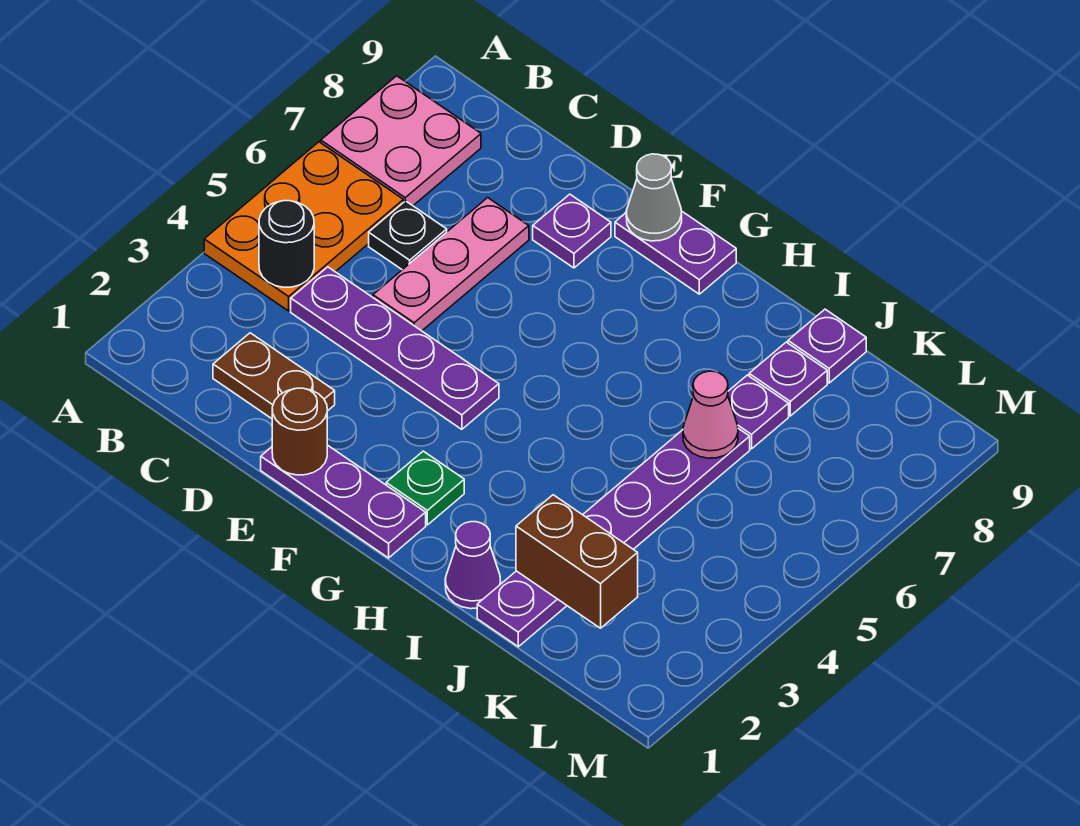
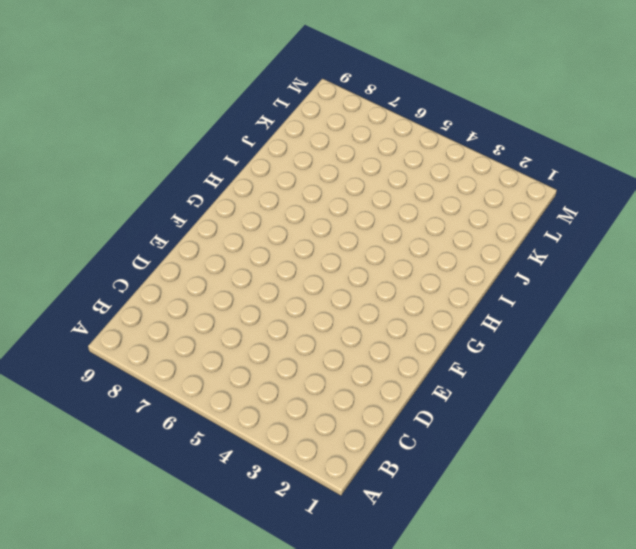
none -> orange 2x3 plate [204,142,403,311]
none -> pink 2x2 plate [321,76,481,206]
none -> brown 1x2 plate [213,333,335,419]

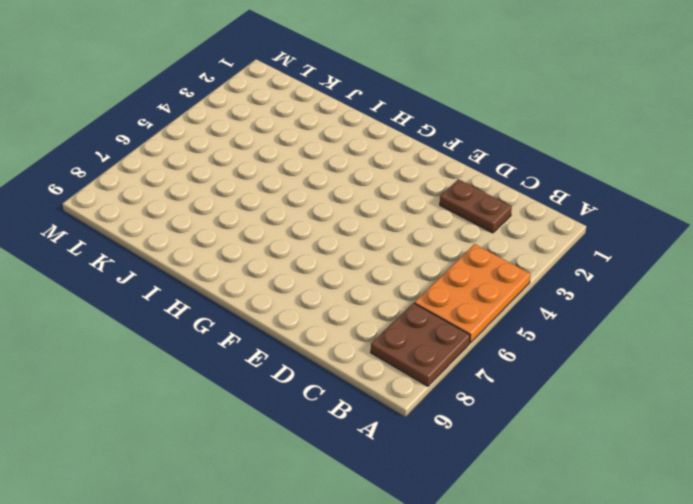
brown 2x2 plate [371,303,470,386] -> pink 2x2 plate [321,76,481,206]
none -> purple 1x4 plate [291,267,499,429]
none -> black 1x1 plate [369,201,447,270]
none -> pink 1x3 plate [373,198,529,331]

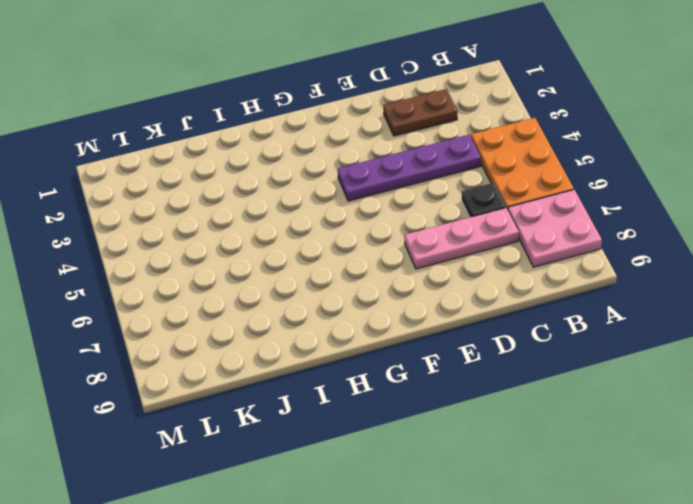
pink 1x3 plate [404,208,519,269] -> pink 1x3 plate turned to [373,198,529,331]
none -> purple 1x3 plate [261,445,426,558]
none -> purple 1x1 plate [533,194,611,268]
none -> purple 1x2 plate [615,211,736,294]

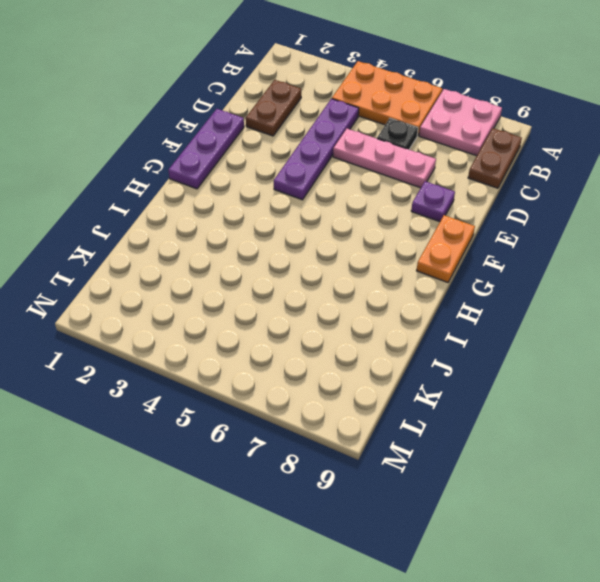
brown 1x2 plate [468,128,522,188] -> none
orange 1x2 plate [417,215,475,282] -> purple 1x2 plate [615,211,736,294]
none -> green 1x1 plate [386,451,464,525]
none -> purple 1x1 cone [445,522,501,609]
none -> purple 1x6 plate [477,428,750,647]

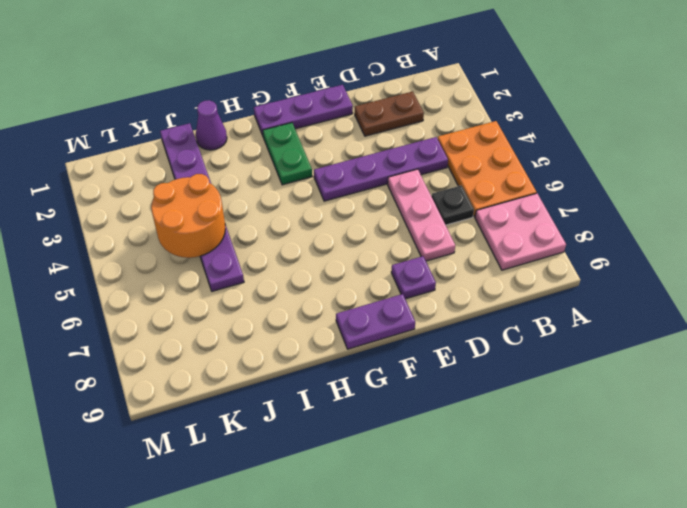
green 1x2 plate [263,123,312,185] -> green 1x1 plate [386,451,464,525]
orange 2x2 round brick [151,174,225,258] -> none
none -> purple 1x1 plate [728,375,789,449]
none -> purple 1x1 plate [749,342,827,416]
none -> purple 1x1 plate [788,309,866,383]

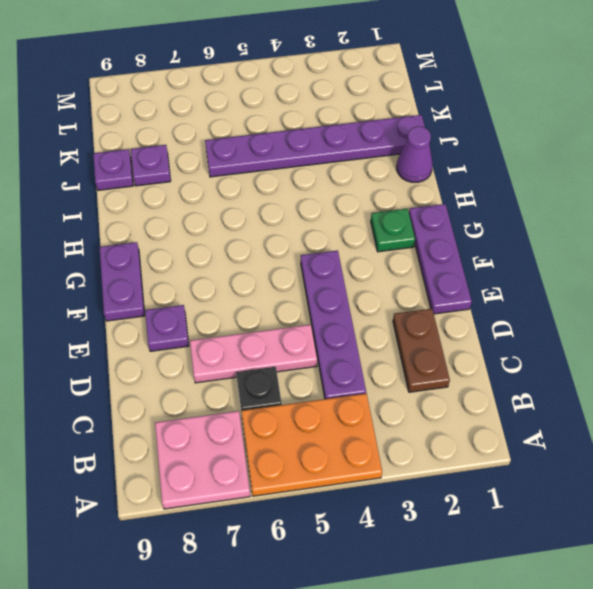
none -> purple 1x1 plate [728,375,789,449]
none -> black 1x1 round brick [259,201,314,287]
none -> brown 1x1 round brick [272,388,327,475]

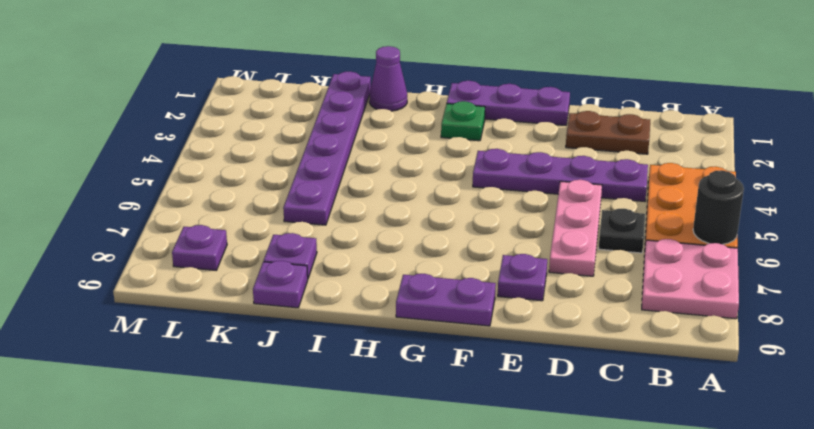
black 1x1 round brick [693,170,744,244] -> black 1x1 round brick moved to [259,201,314,287]
purple 1x1 plate [172,225,227,270] -> purple 1x1 plate moved to [728,375,789,449]
none -> brown 1x1 round brick [272,388,327,475]
none -> grey 1x1 cone [626,154,682,241]
none -> brown 1x2 brick [516,495,638,628]

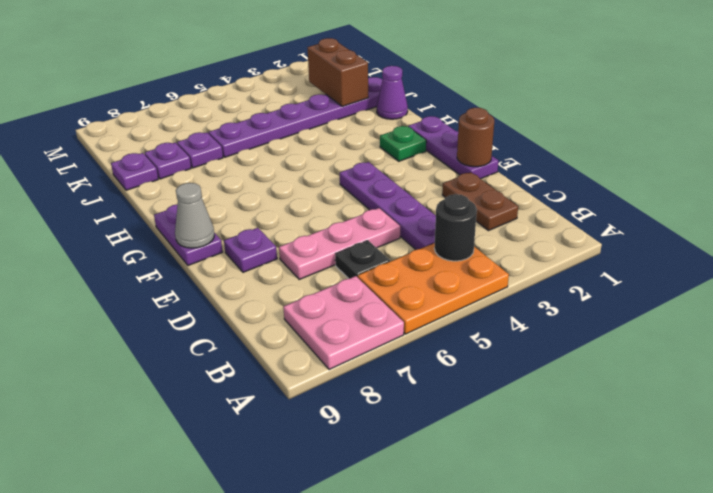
none -> pink 1x1 cone [683,371,738,458]

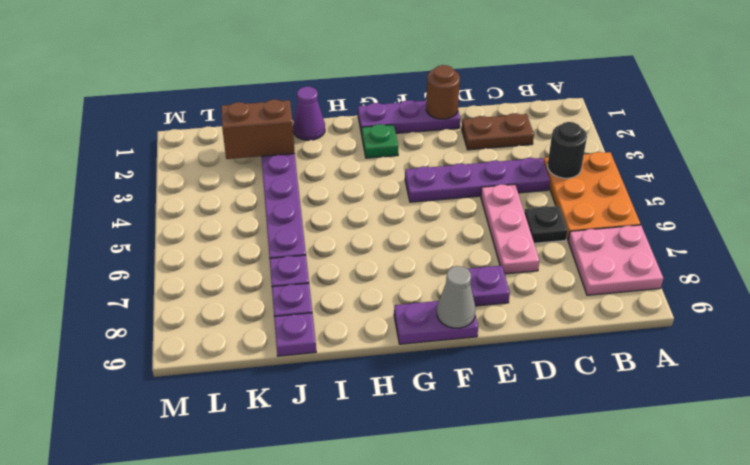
none -> pink 1x1 cone [683,371,738,458]

